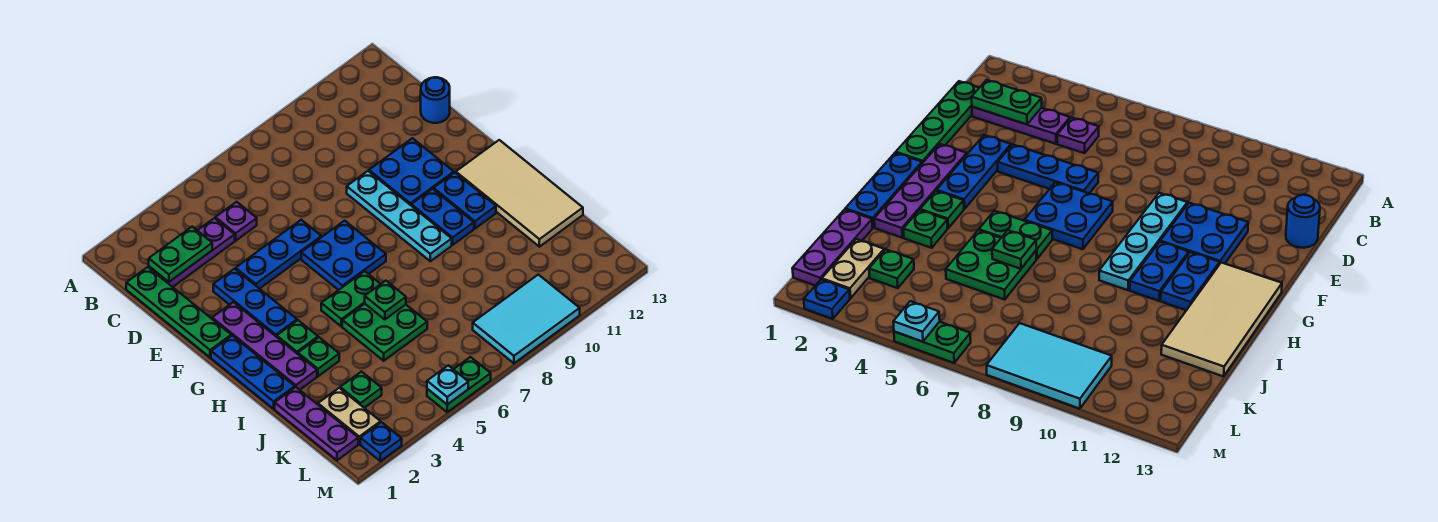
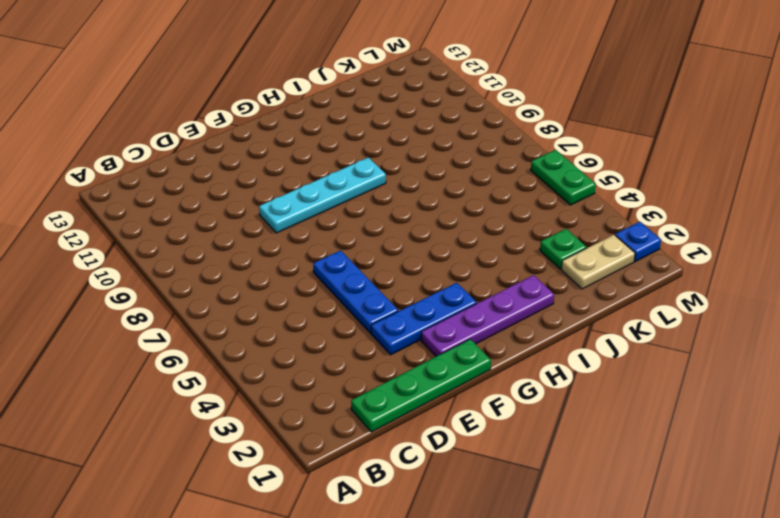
none -> purple 1x3 plate [149,218,235,287]
none -> purple 1x1 plate [215,202,257,241]
none -> blue 1x1 round brick [421,77,450,123]

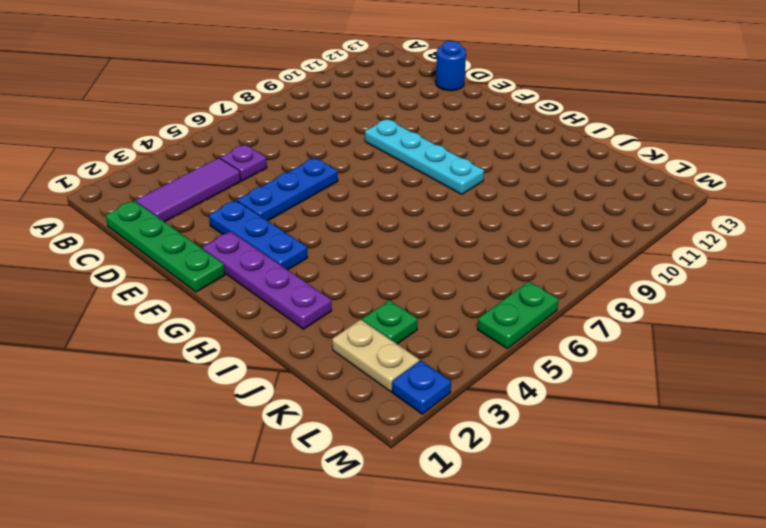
purple 1x3 tile [136,158,241,222] -> purple 1x3 plate [149,218,235,287]
none -> blue 2x2 plate [369,138,454,205]
none -> blue 2x2 plate [301,221,386,290]
none -> blue 1x3 plate [211,336,295,409]

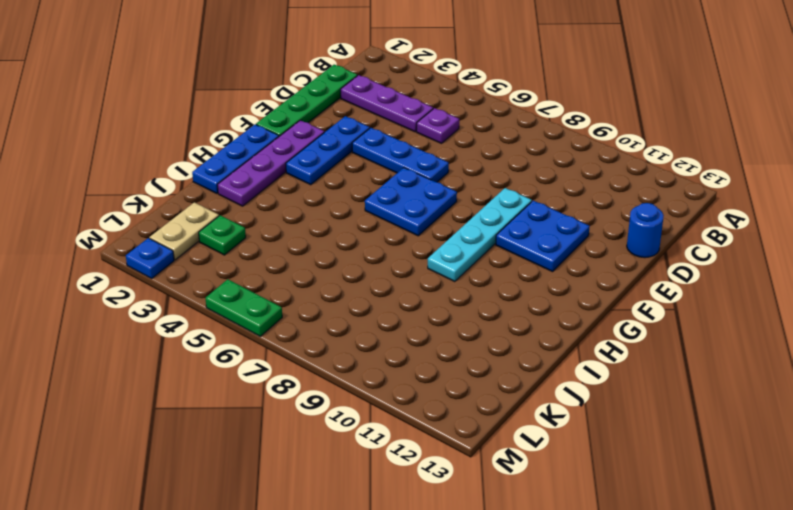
none -> blue 1x2 plate [411,189,474,245]
none -> blue 1x2 plate [434,173,496,229]
none -> tan 2x4 tile [456,140,583,247]

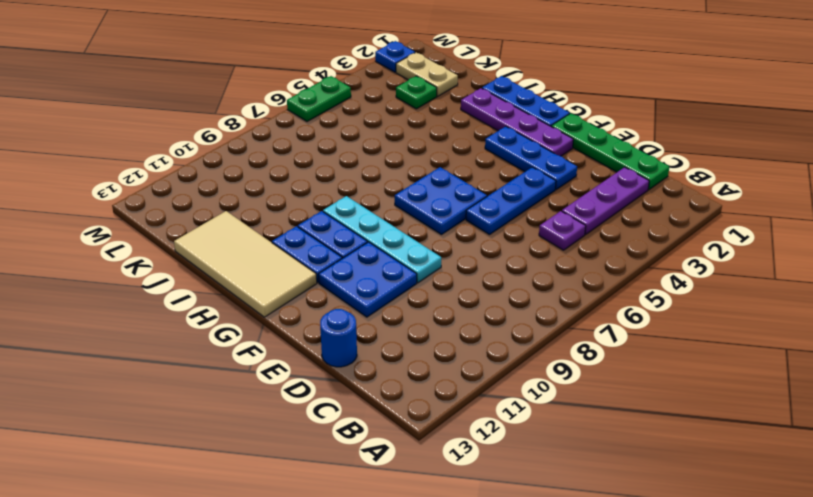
none -> green 1x1 plate [277,320,318,354]
none -> green 1x2 plate [321,271,380,326]
none -> green 1x1 plate [298,337,339,376]

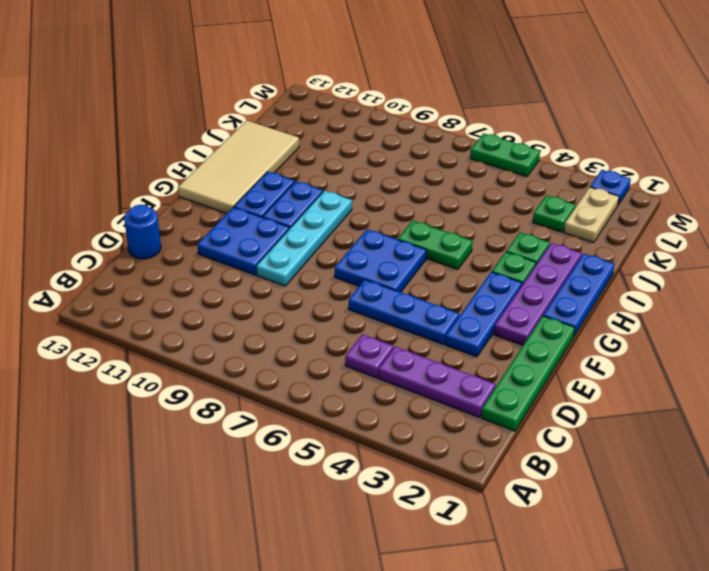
none -> green 2x2 plate [342,304,427,361]
none -> purple 1x3 plate [275,387,358,460]
none -> cyan 2x3 tile [473,275,580,363]

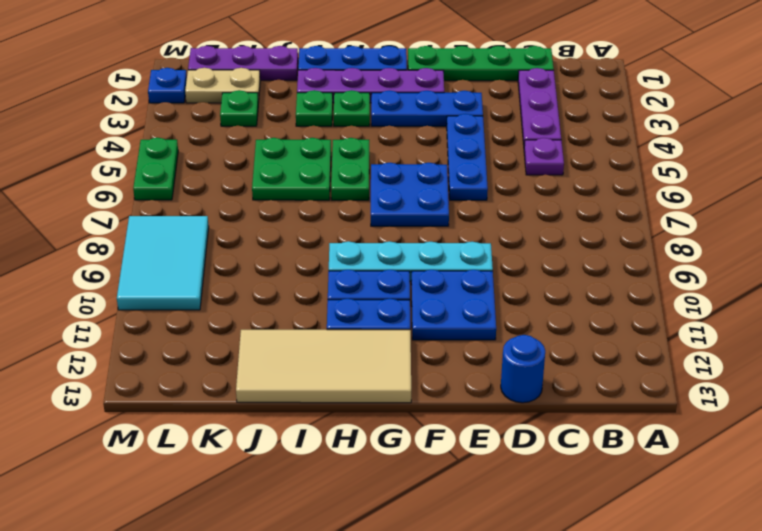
none -> green 1x2 plate [149,227,212,282]
none -> green 1x1 plate [365,281,406,320]
none -> cyan 1x1 plate [427,365,468,405]

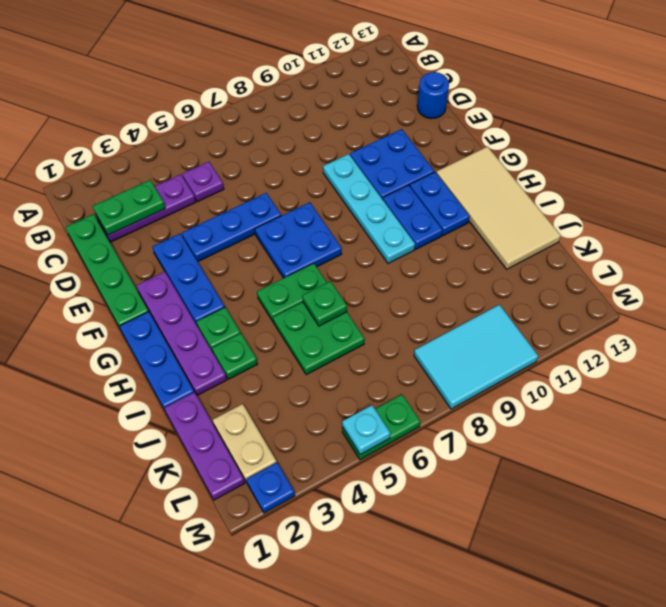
none -> green 1x1 plate [340,372,382,408]

